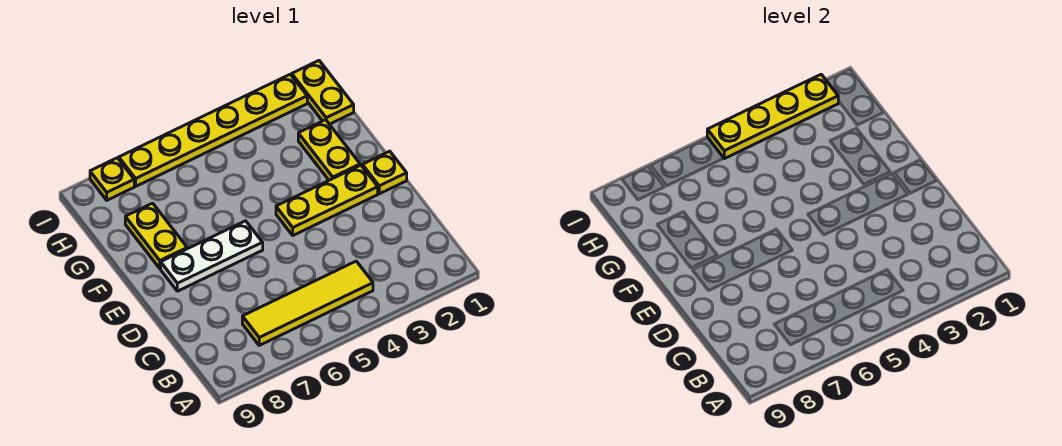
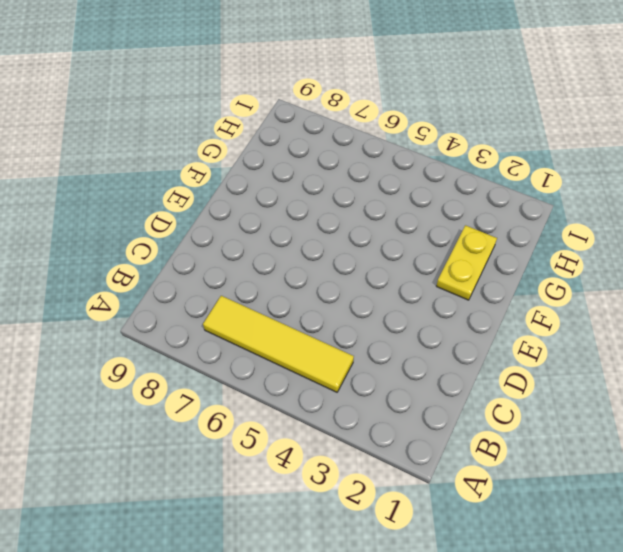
none -> yellow 1x1 plate [362,151,407,194]
none -> yellow 1x3 plate [276,165,378,235]

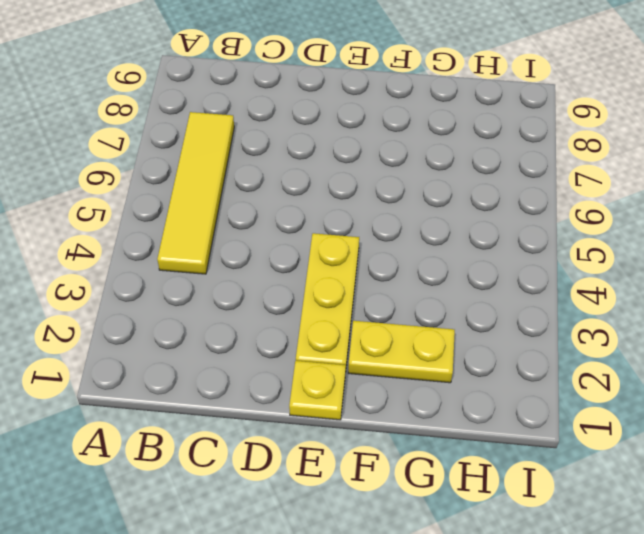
none -> white 1x3 plate [161,221,263,291]
none -> yellow 1x2 plate [125,203,187,268]

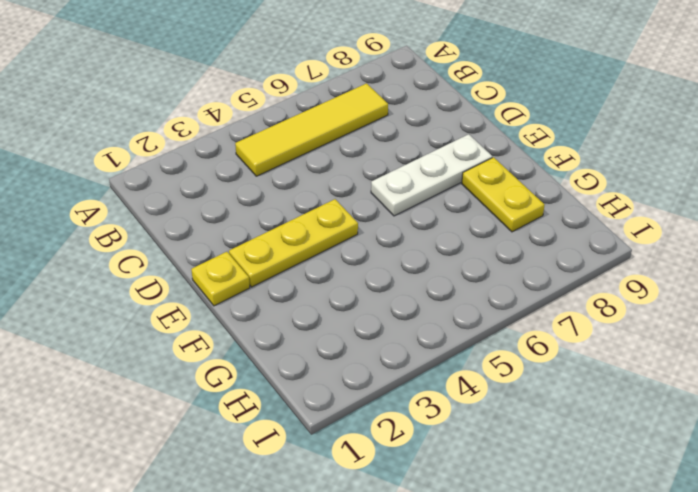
none -> yellow 1x2 plate [298,120,360,180]
none -> yellow 1x2 plate [292,61,354,124]

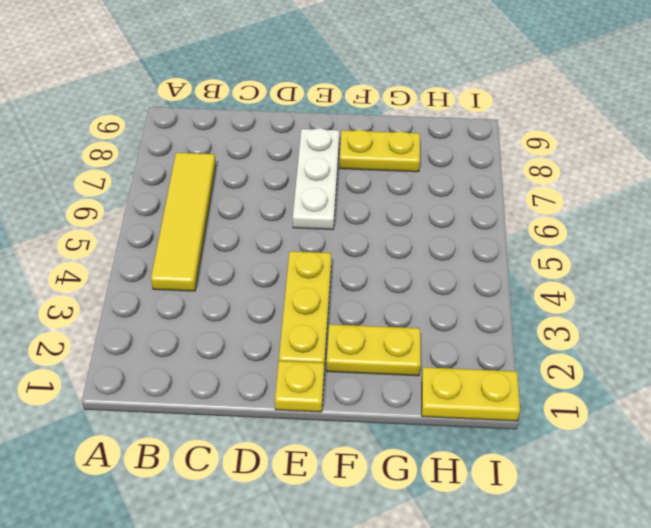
none -> yellow 1x6 plate [119,74,307,186]
none -> yellow 1x1 plate [90,158,134,200]

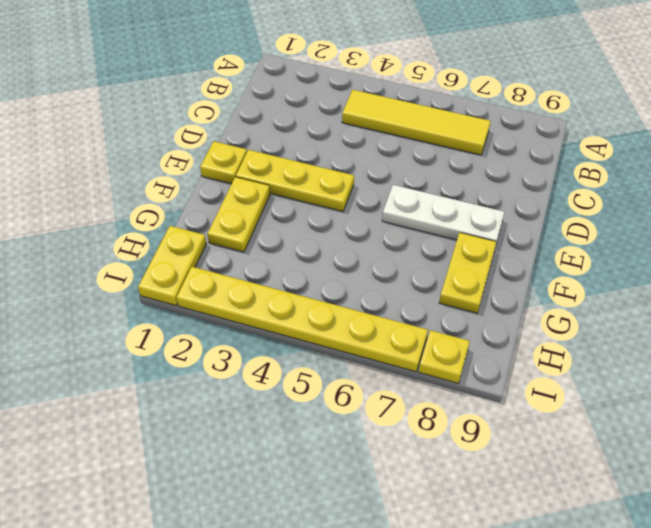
none -> yellow 1x4 plate [707,74,838,159]

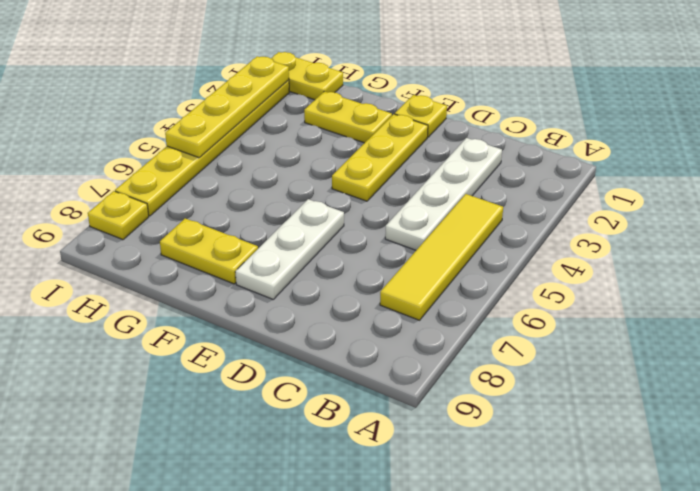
white 1x4 plate [385,138,502,250] -> none

